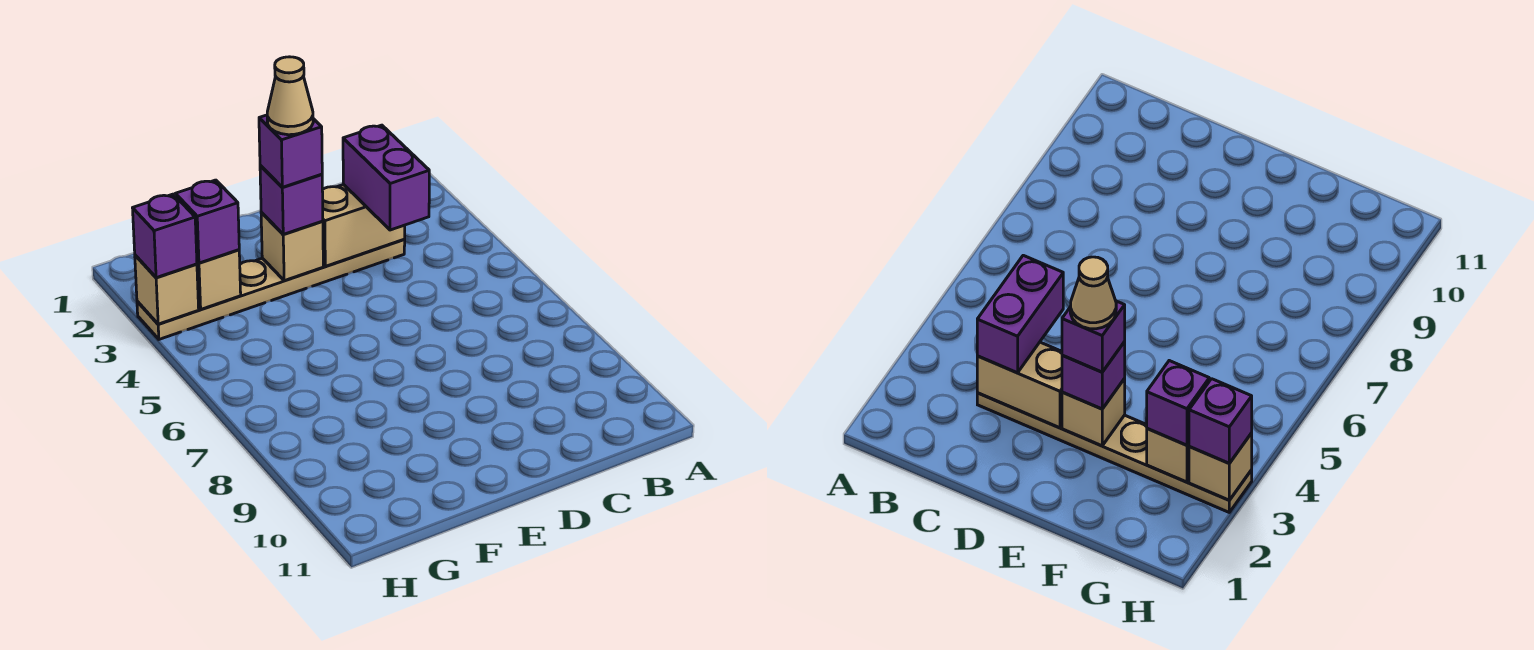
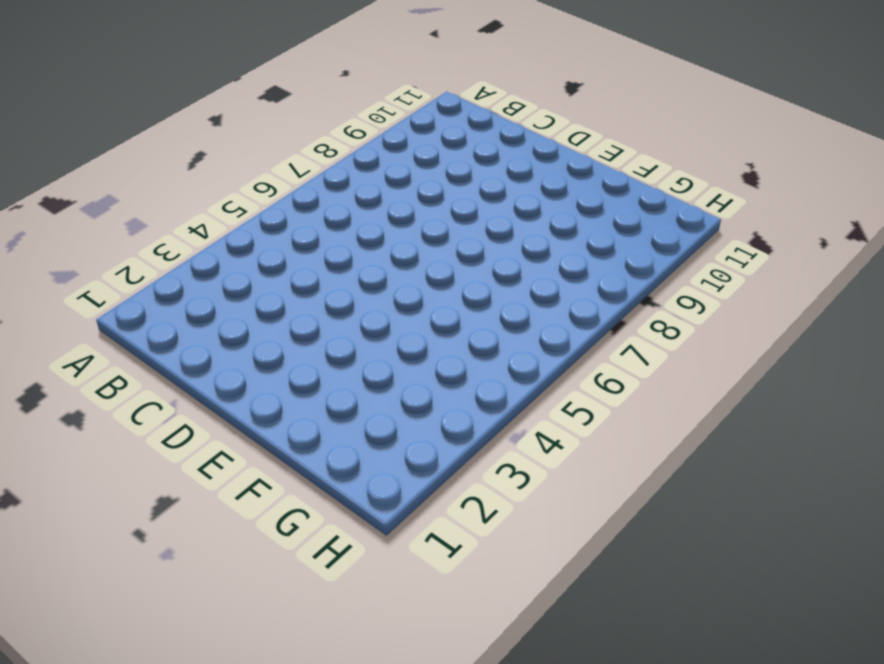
none -> tan 1x6 plate [137,240,405,339]
none -> tan 1x2 brick [322,185,405,266]

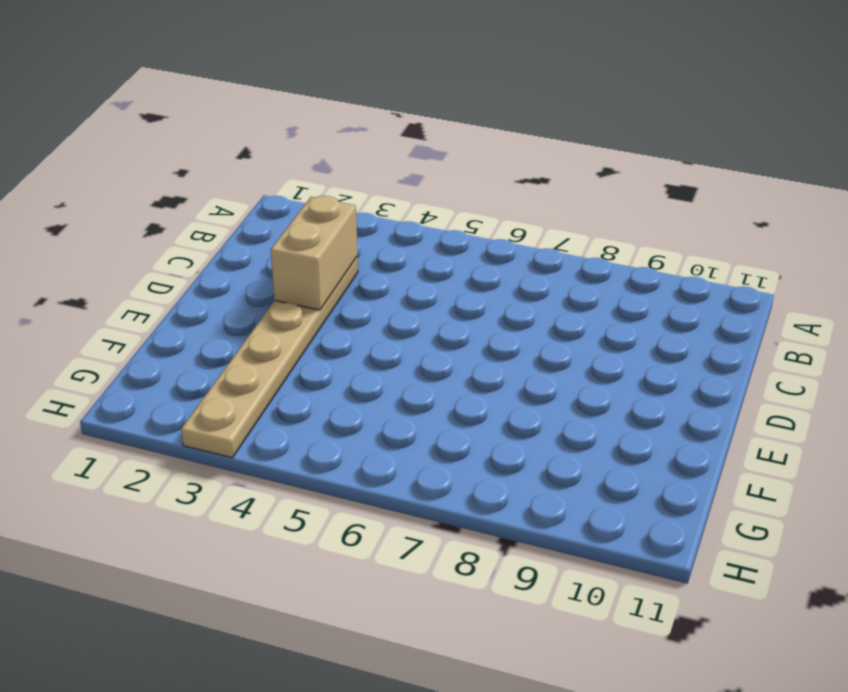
none -> tan 1x1 brick [261,212,323,281]
none -> tan 1x1 brick [197,250,241,309]

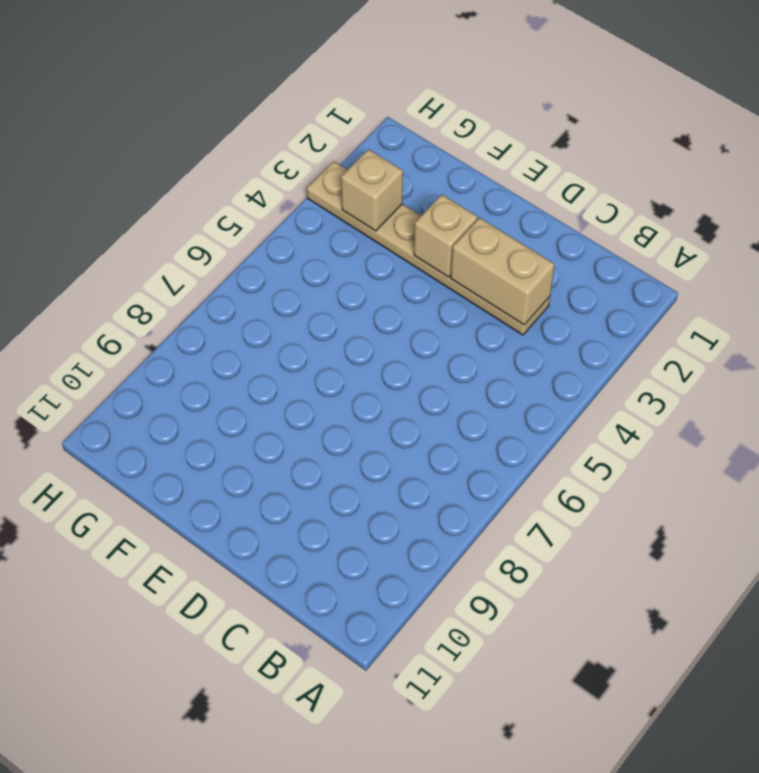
none -> tan 1x1 brick [135,255,199,324]
none -> purple 1x2 brick [343,125,429,230]

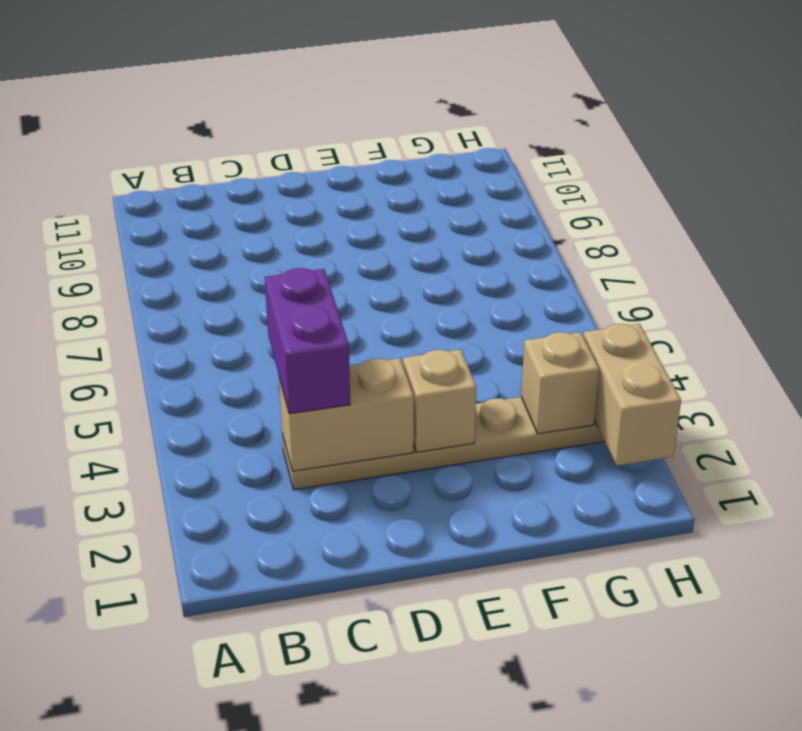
tan 1x2 brick [583,324,681,466] -> tan 1x1 brick [135,255,199,324]
none -> purple 1x1 brick [260,166,323,234]
none -> purple 1x1 brick [175,180,239,263]

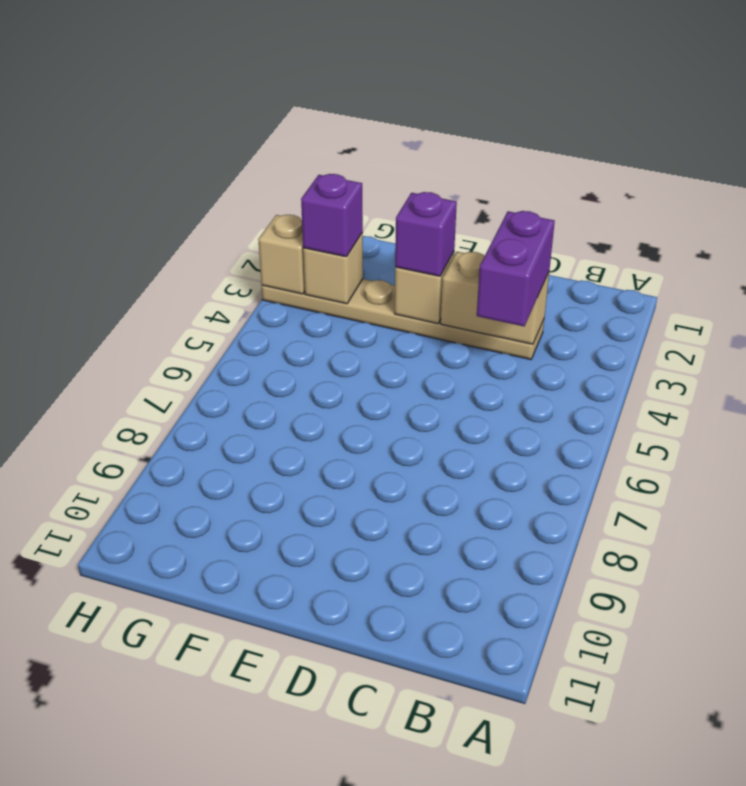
none -> purple 1x1 brick [133,194,197,278]
none -> purple 1x1 brick [259,115,322,187]

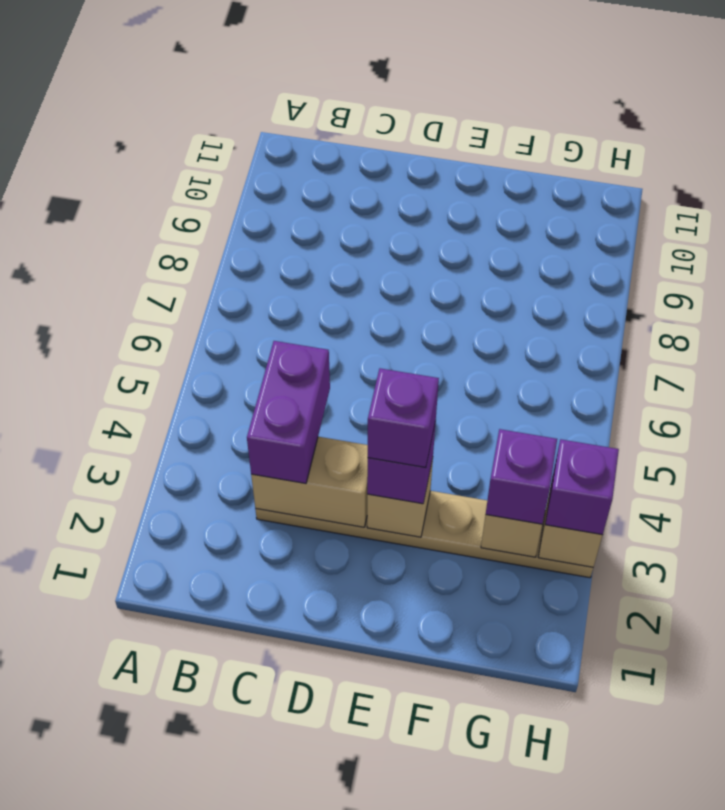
none -> tan 1x1 cone [267,57,313,135]

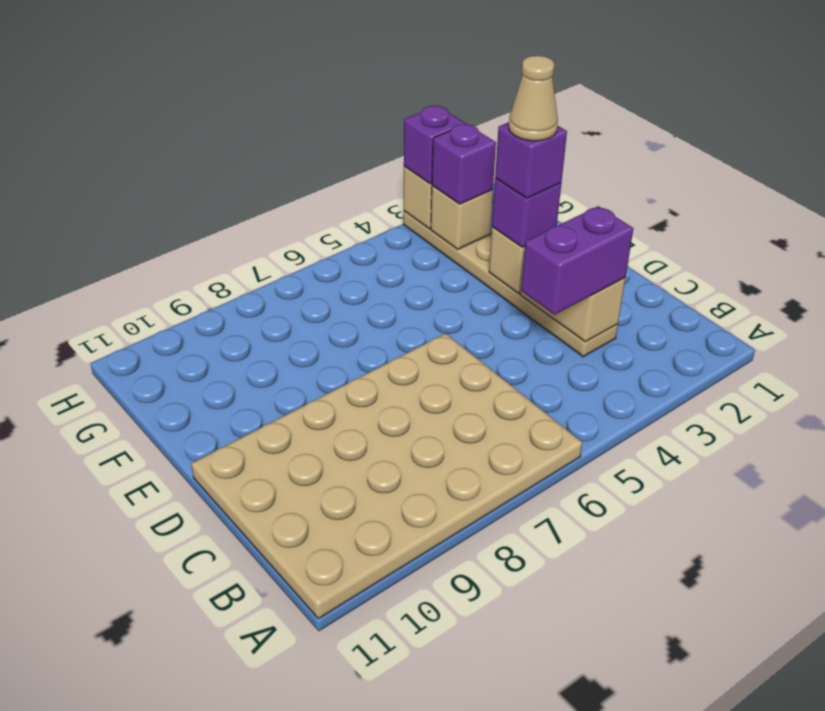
tan 4x6 plate [191,333,582,619] -> none

